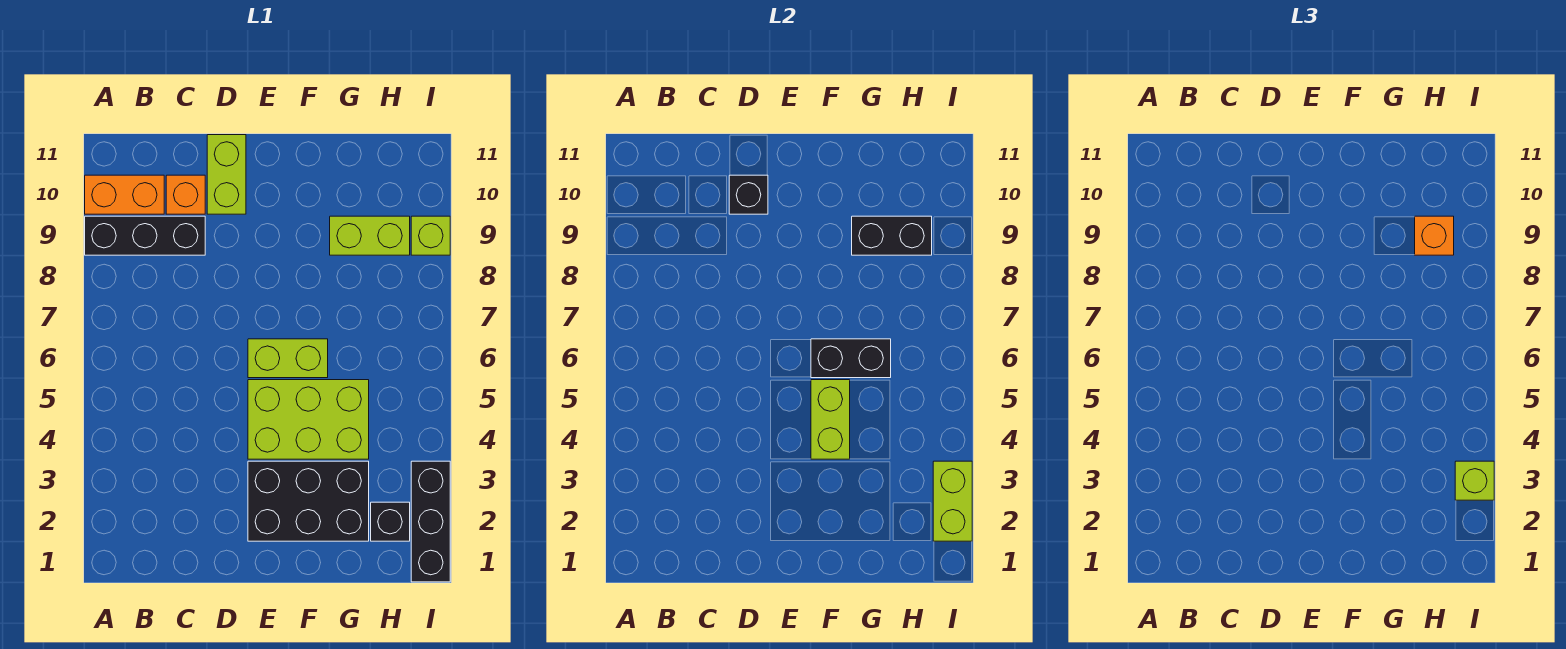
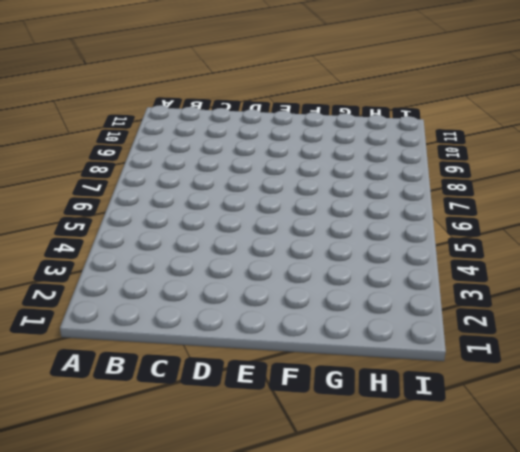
none -> black 1x3 brick [85,216,205,255]
none -> orange 1x2 brick [85,175,164,214]
none -> orange 1x1 brick [166,175,205,214]

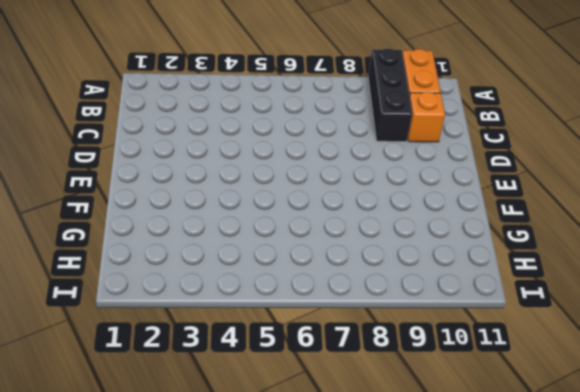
none -> lime 1x2 brick [207,135,246,214]
none -> black 2x3 brick [248,461,369,541]
none -> lime 2x3 brick [248,380,369,459]

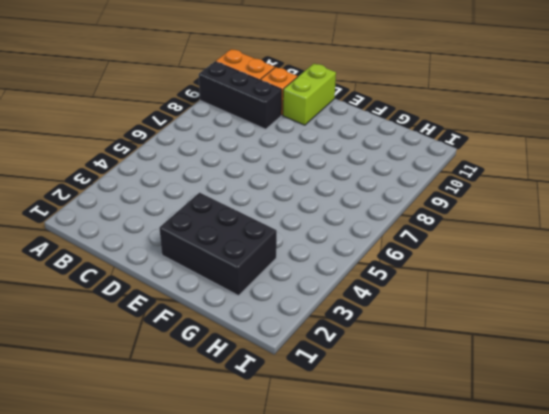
none -> lime 2x3 brick [248,380,369,459]
none -> lime 1x2 brick [248,339,328,378]
none -> lime 1x2 brick [330,216,410,255]

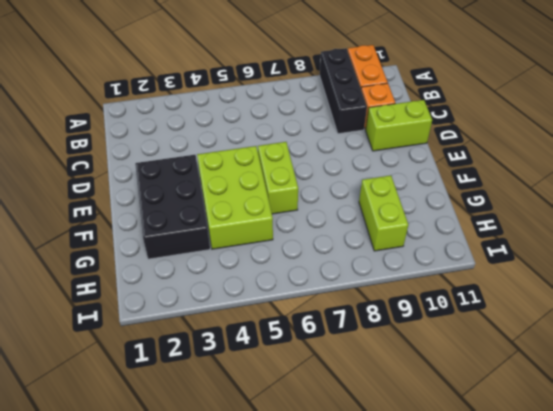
none -> black 1x1 brick [371,502,410,541]
none -> black 1x3 brick [411,461,450,582]
none -> lime 1x1 brick [411,216,450,255]

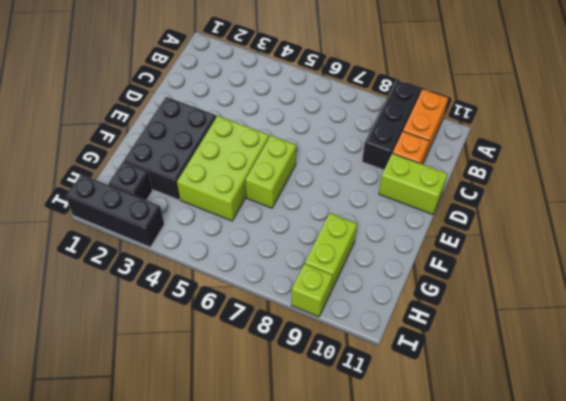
none -> black 1x1 brick [729,175,768,214]
none -> lime 1x2 brick [811,380,850,459]
none -> black 1x2 brick [811,339,891,378]

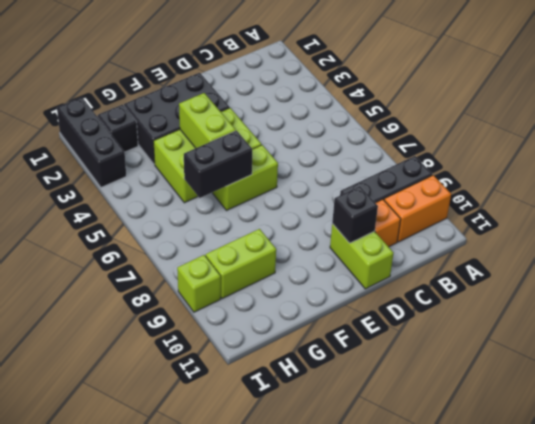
none -> black 1x2 brick [852,216,932,255]
none -> lime 1x2 brick [933,461,972,541]
none -> orange 1x1 brick [1415,216,1454,255]

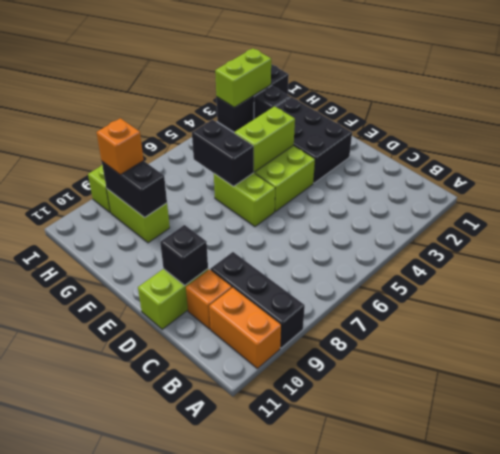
none -> lime 1x1 brick [1455,461,1494,500]

